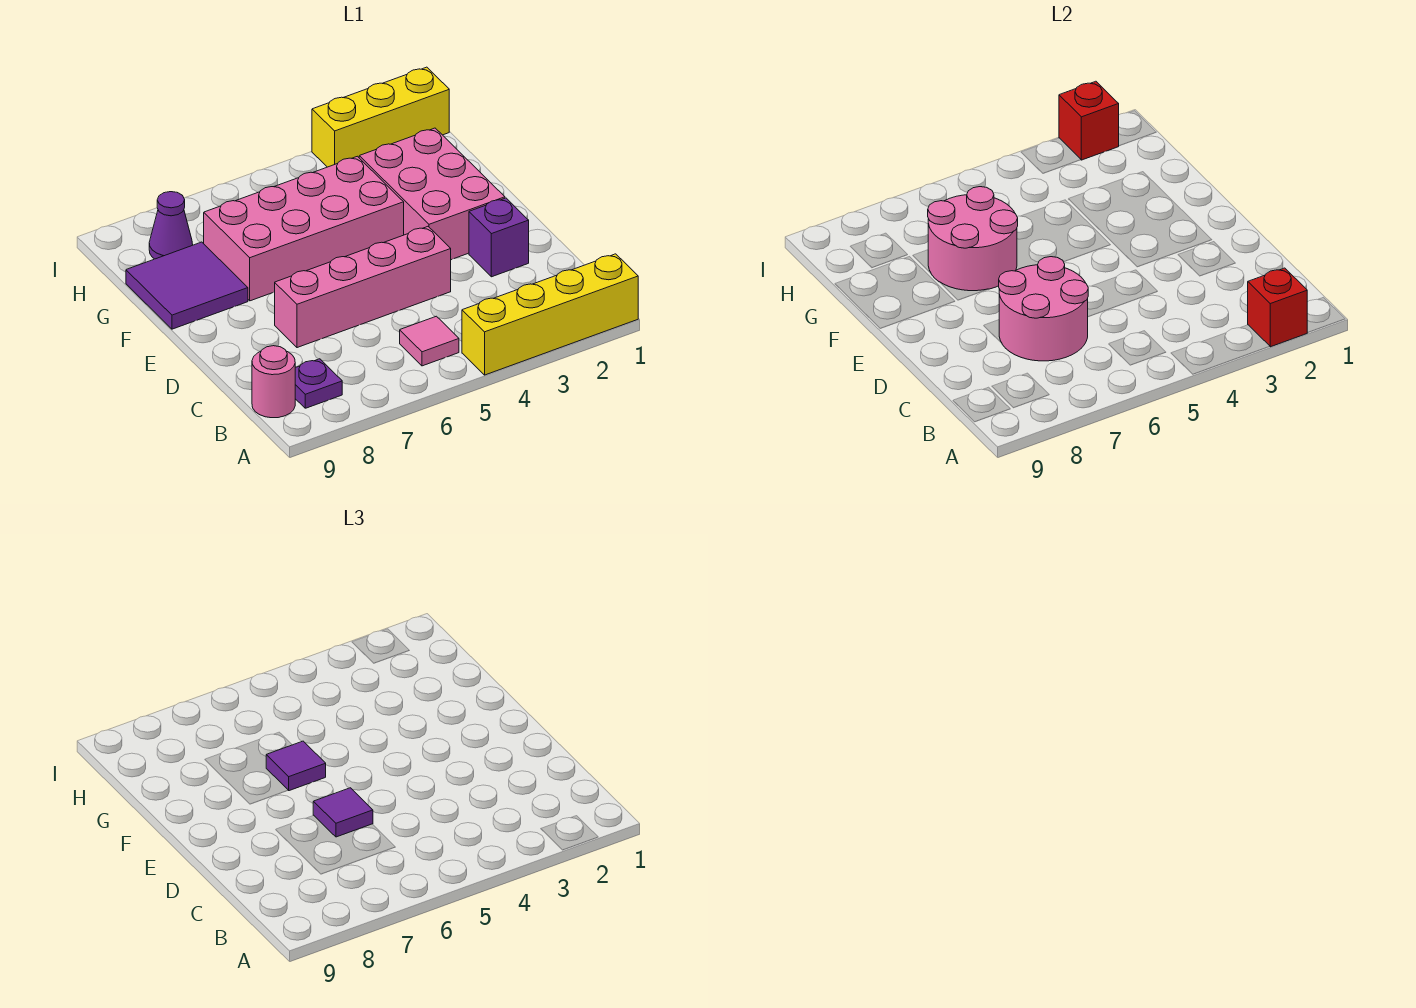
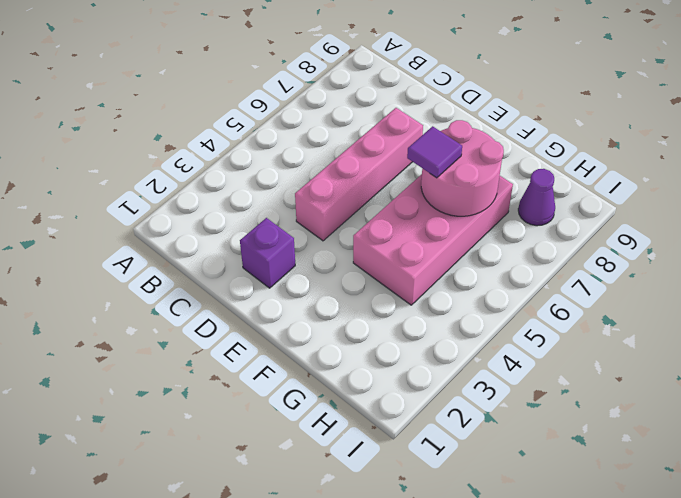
none -> yellow 1x4 brick [462,254,638,375]
none -> pink 1x1 tile [400,316,459,366]
none -> purple 1x1 plate [295,359,342,408]

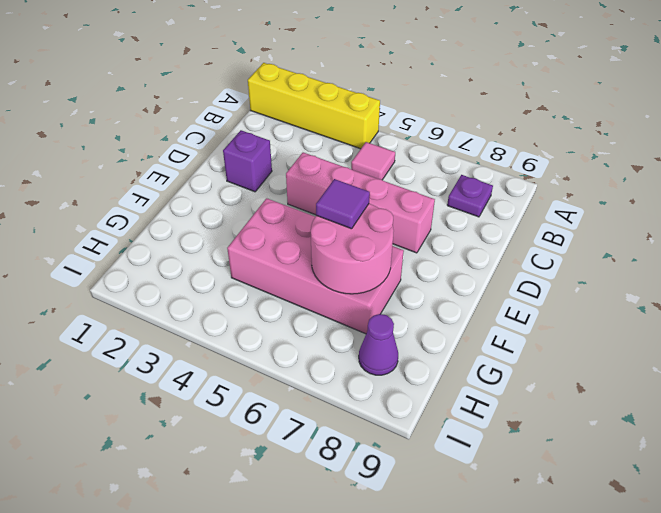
none -> pink 1x1 round brick [252,346,295,418]
none -> pink 2x3 brick [359,128,505,260]
none -> purple 2x2 tile [126,242,248,329]

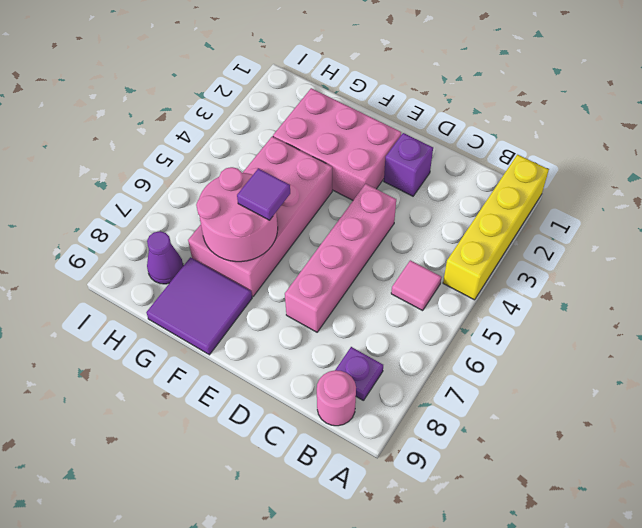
none -> yellow 1x3 brick [312,67,449,167]
none -> red 1x1 brick [1248,268,1307,347]
none -> pink 2x2 round brick [999,257,1088,361]

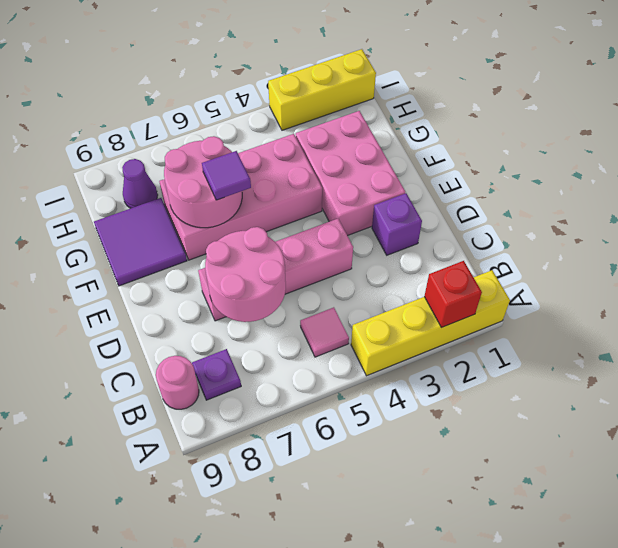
none -> red 1x1 brick [1059,81,1119,160]
none -> purple 1x1 tile [313,788,373,837]

